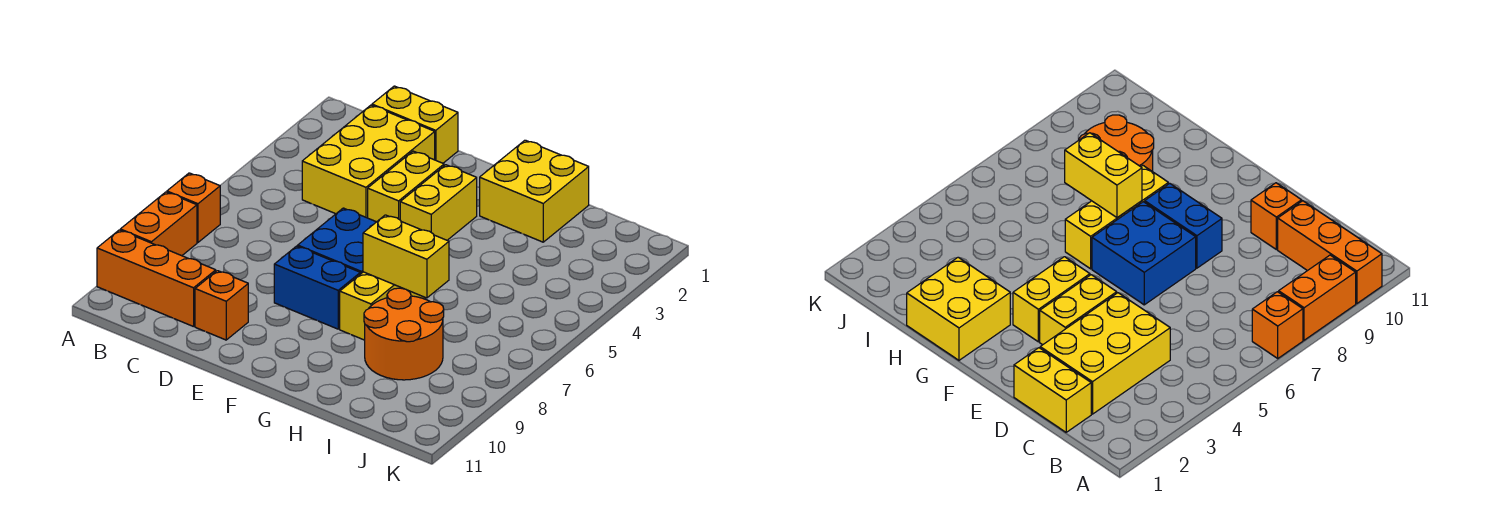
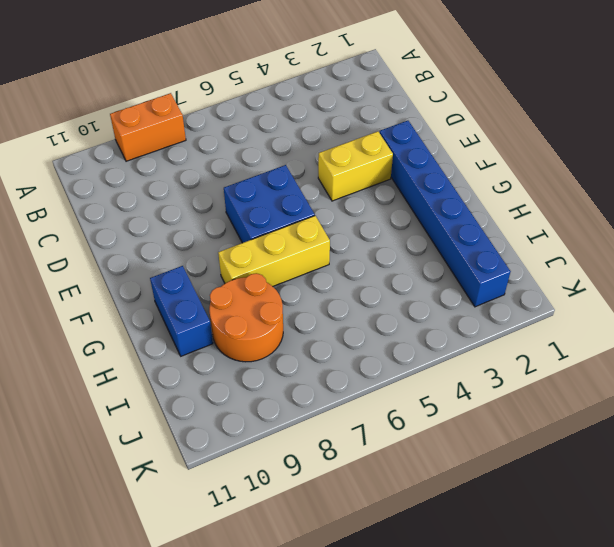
blue 1x6 brick [380,121,511,307] -> yellow 2x2 brick [480,140,589,242]
blue 1x2 brick [150,266,213,356] -> blue 1x2 brick moved to [274,246,360,329]
none -> orange 1x1 brick [167,173,220,242]
none -> orange 1x3 brick [97,230,216,327]
none -> yellow 1x2 brick [372,86,458,163]

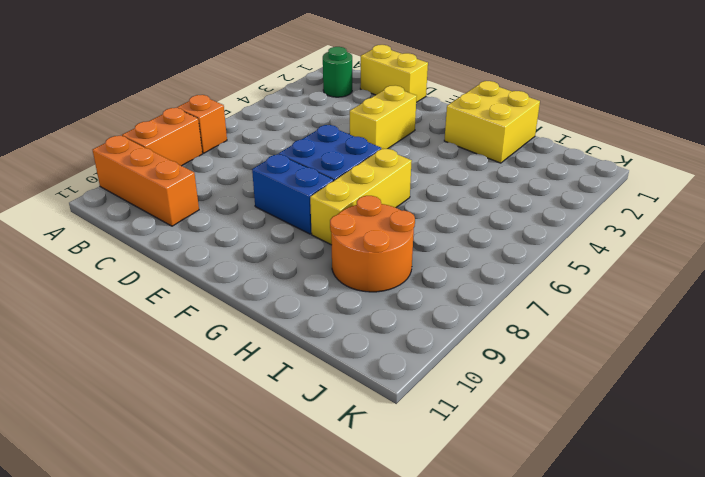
green 1x1 round brick [323,47,352,97] -> none
none -> yellow 2x3 brick [302,105,435,218]
none -> orange 1x1 brick [195,271,248,340]
none -> yellow 1x2 brick [400,165,477,240]

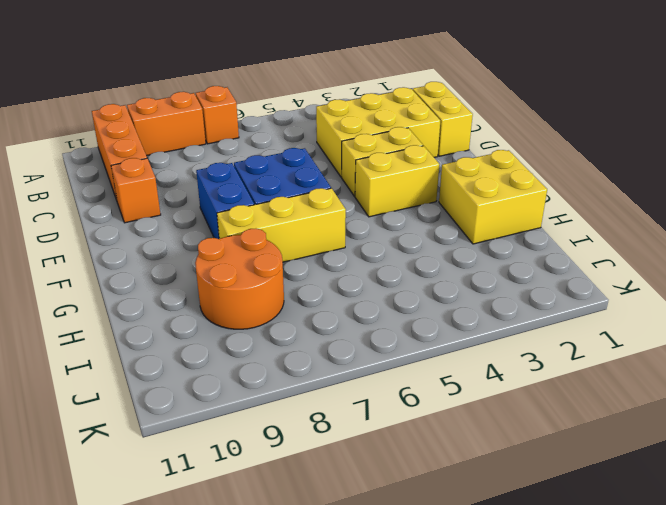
none -> yellow 1x2 brick [363,215,449,298]

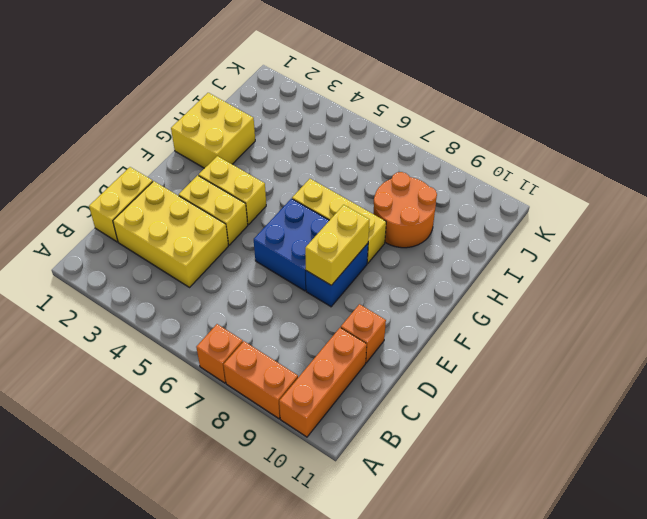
yellow 1x2 brick [305,205,369,285] -> yellow 1x2 brick moved to [363,215,449,298]

